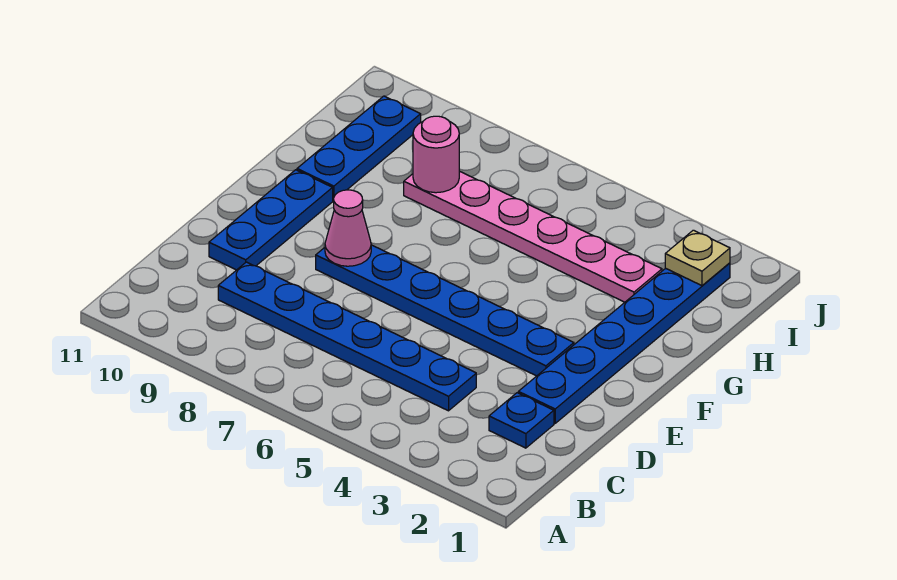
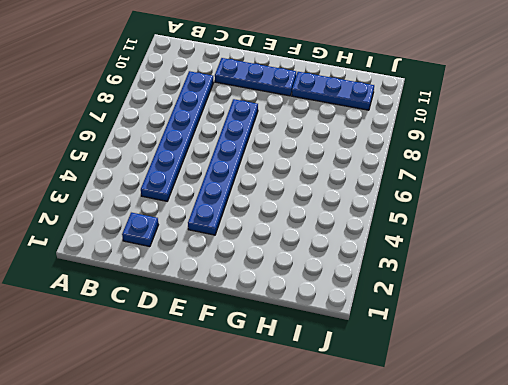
none -> blue 1x6 plate [518,263,730,423]
none -> pink 1x6 plate [404,171,662,302]

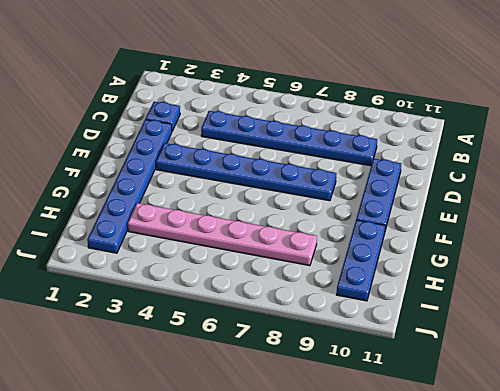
none -> pink 1x1 cone [325,190,371,266]
none -> pink 1x1 round brick [413,116,459,193]

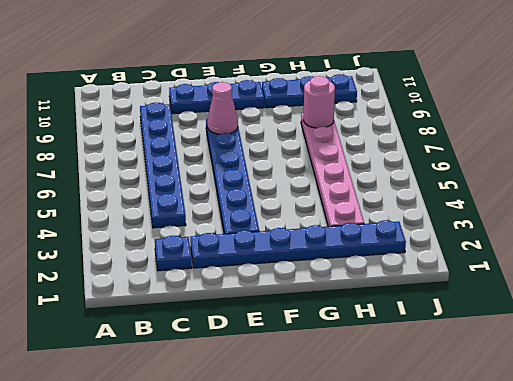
none -> tan 1x1 plate [665,230,730,286]

